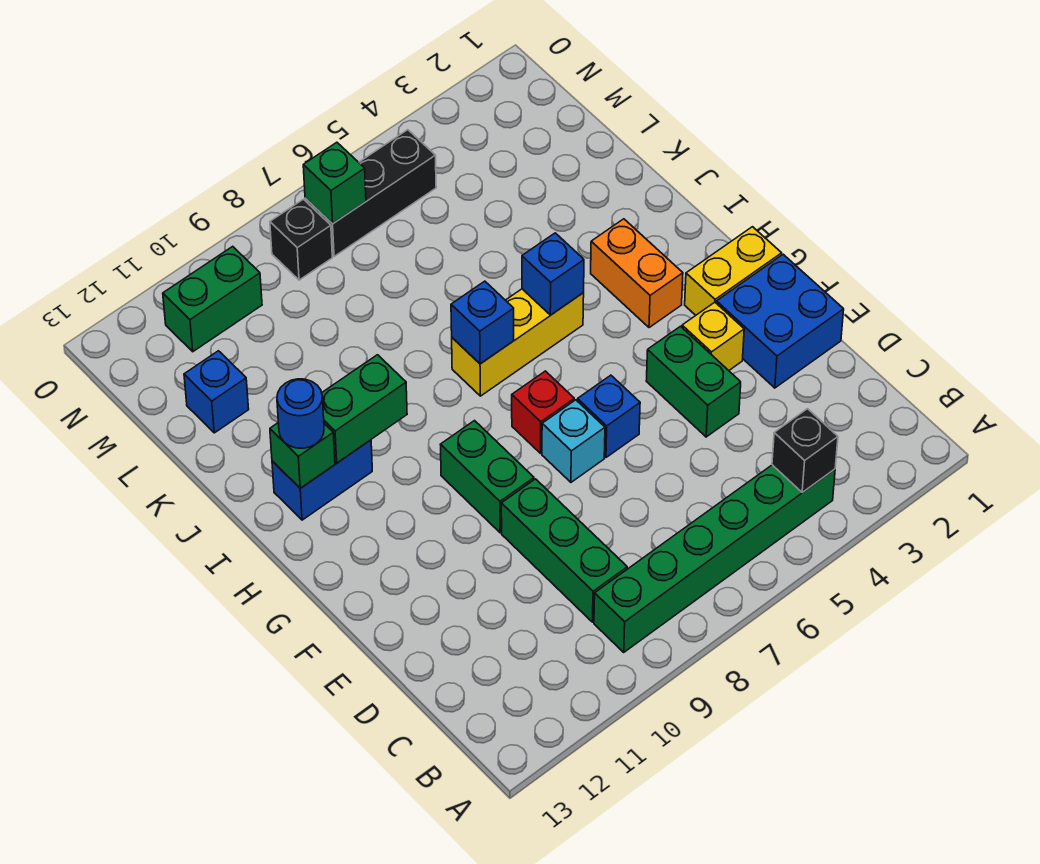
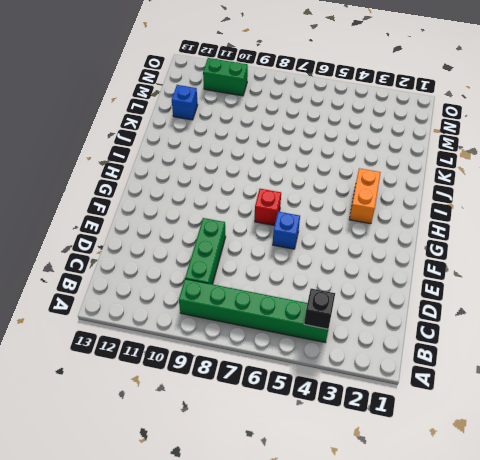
none -> blue 2x2 brick [717,254,844,388]
none -> green 1x2 brick [646,326,741,437]
none -> yellow 1x1 brick [682,302,744,370]

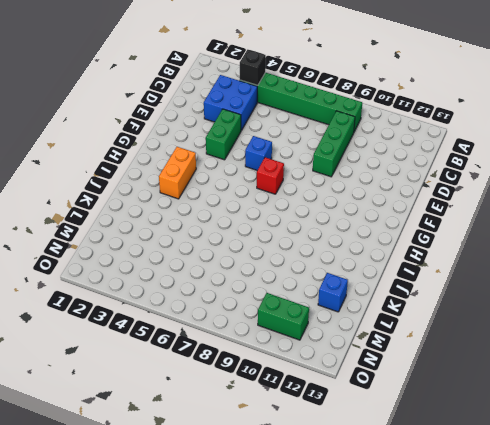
blue 2x2 brick [204,75,257,130] -> blue 2x2 brick moved to [717,254,844,388]
none -> yellow 1x1 brick [682,302,744,370]
none -> cyan 1x1 brick [542,400,605,482]
none -> green 1x2 brick [440,421,534,533]

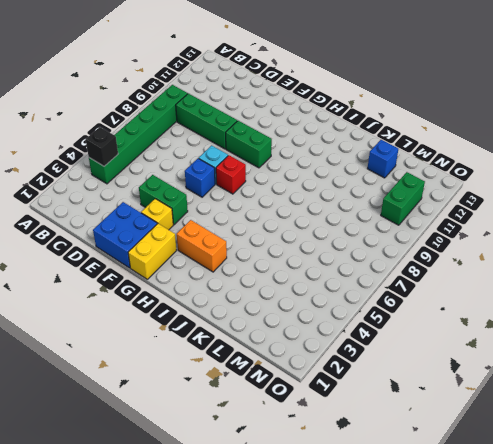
none -> yellow 1x3 brick [452,289,584,396]
none -> blue 1x2 brick [272,440,372,520]
none -> black 1x3 brick [305,130,436,256]

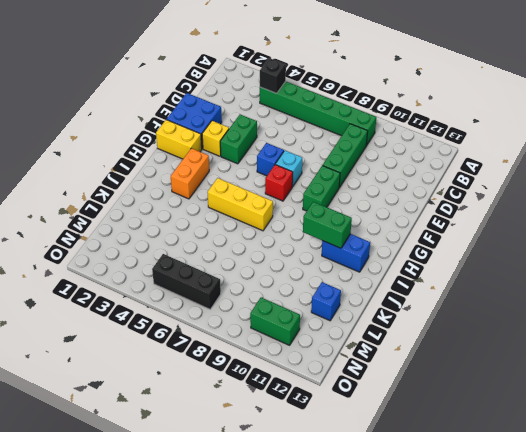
none -> black 1x1 brick [270,199,332,280]
none -> blue 1x1 brick [522,233,584,315]
none -> blue 1x1 brick [451,281,514,364]

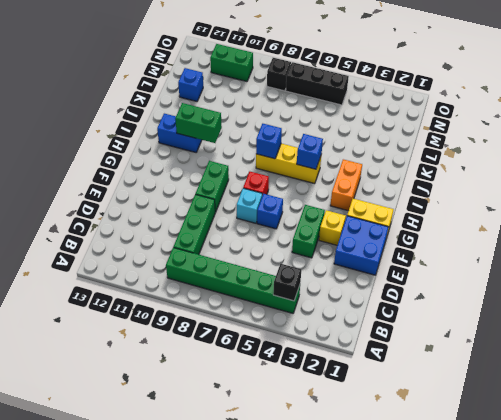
none -> green 1x1 brick [270,423,335,488]
none -> green 1x1 brick [303,142,366,224]
none -> blue 1x1 round brick [277,379,324,448]

